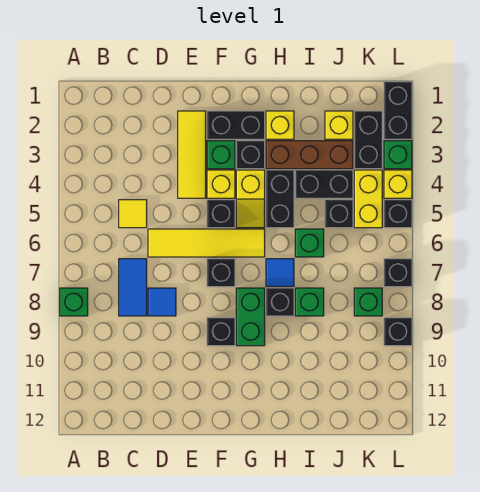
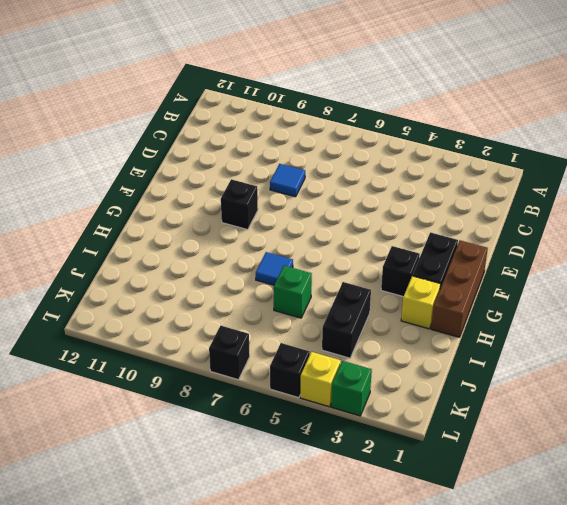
brown 1x3 brick [431,240,488,337] -> brown 1x3 brick moved to [266,141,353,169]
none -> green 1x1 brick [60,288,88,316]
none -> yellow 1x1 tile [119,200,147,228]
none -> blue 1x2 tile [119,259,147,316]
none -> yellow 1x4 tile [148,229,265,257]

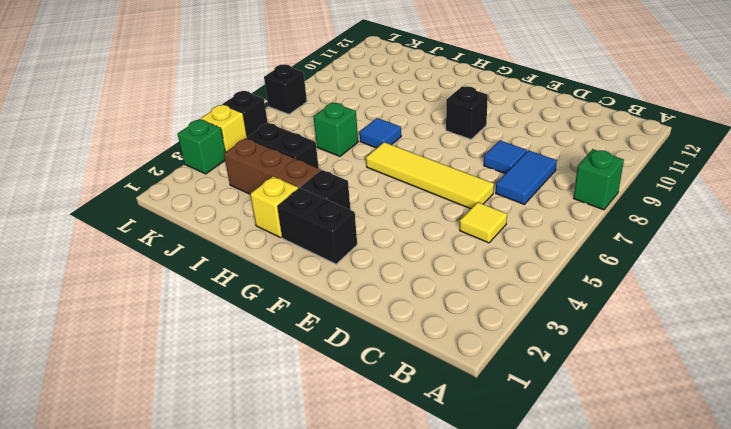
none -> yellow 1x3 tile [178,111,206,198]
none -> green 1x1 brick [207,141,235,169]
none -> yellow 1x1 brick [207,170,235,198]
none -> black 1x1 brick [207,200,235,228]

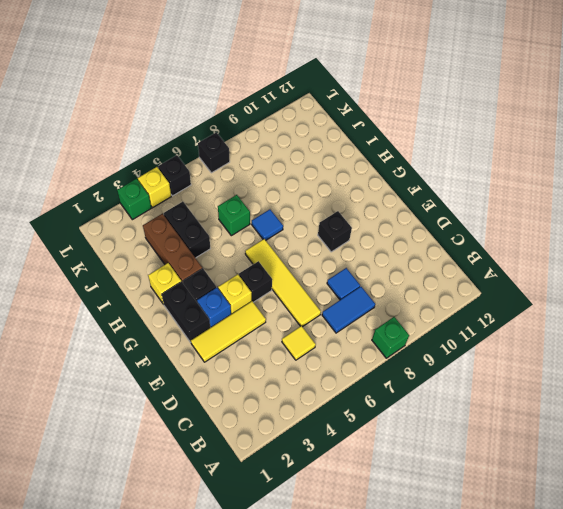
blue 1x1 brick [197,287,231,328] -> green 1x1 brick [207,141,235,169]
none -> black 1x1 brick [207,259,235,287]
none -> yellow 1x2 slope [236,170,265,228]
none -> green 1x2 brick [236,288,265,346]
none -> black 1x2 brick [266,170,294,228]

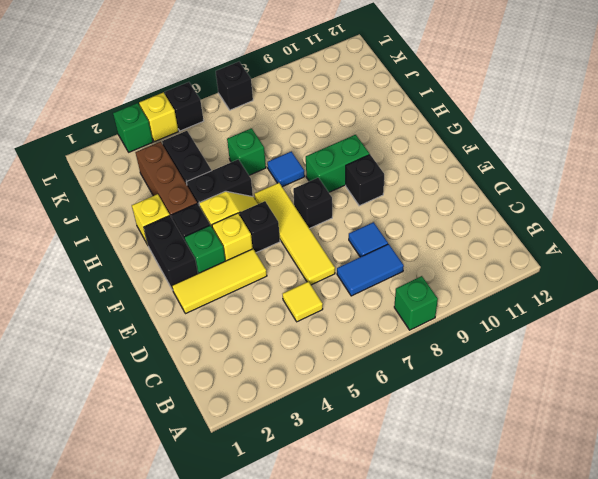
none -> black 1x1 brick [266,288,294,316]
none -> green 1x1 brick [295,288,324,316]
none -> yellow 1x1 brick [325,111,353,139]
none -> black 1x1 brick [325,200,353,228]

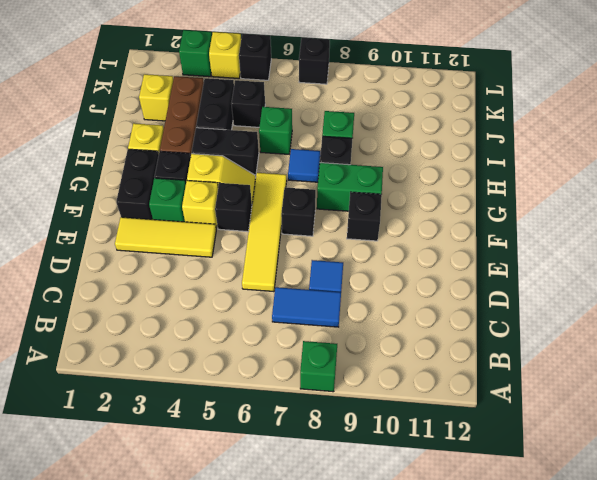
none -> yellow 1x1 tile [119,200,147,228]
none -> black 1x2 brick [354,111,382,169]
none -> yellow 1x2 brick [354,170,382,228]
none -> green 1x1 brick [354,288,382,316]

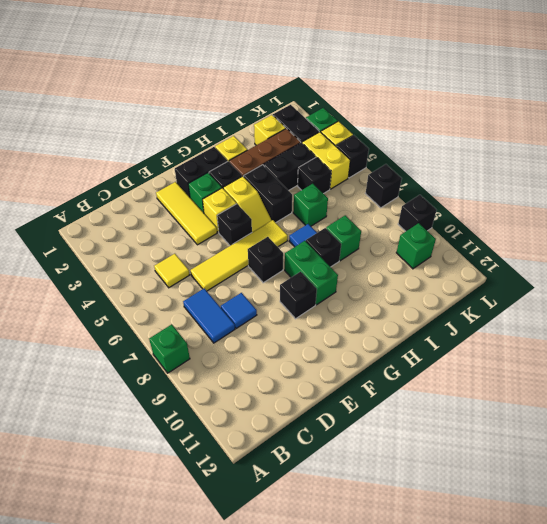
green 1x1 brick [396,223,436,269] -> green 1x1 brick moved to [354,288,382,316]
none -> black 1x2 brick [384,82,412,139]

